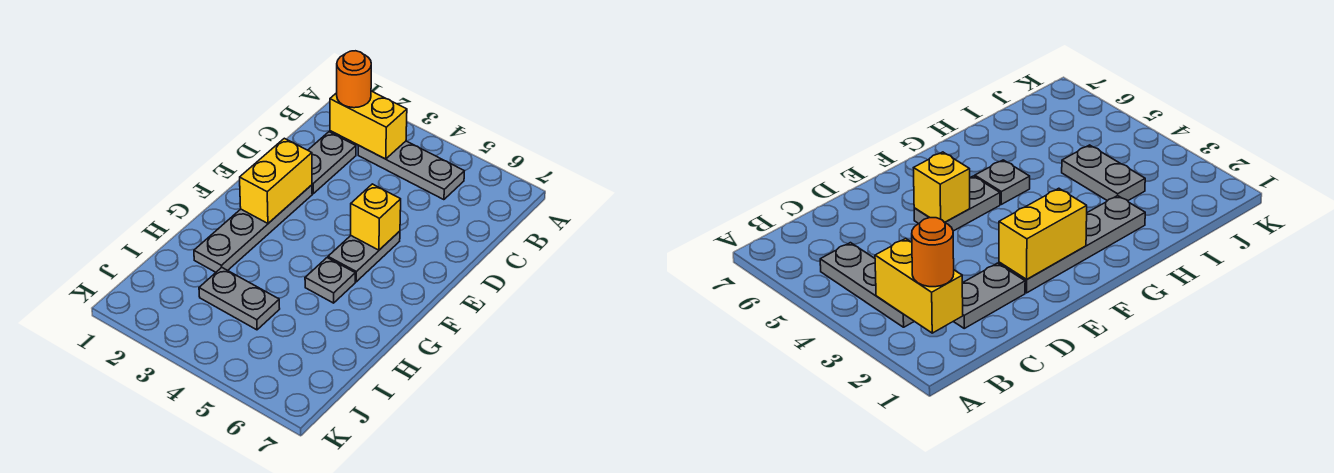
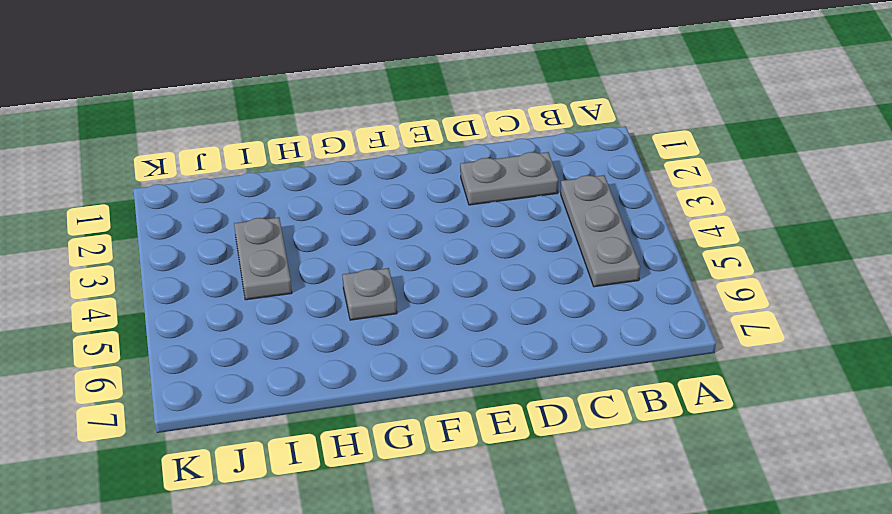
none -> grey 1x4 plate [194,185,312,272]
none -> grey 1x2 plate [328,231,400,282]

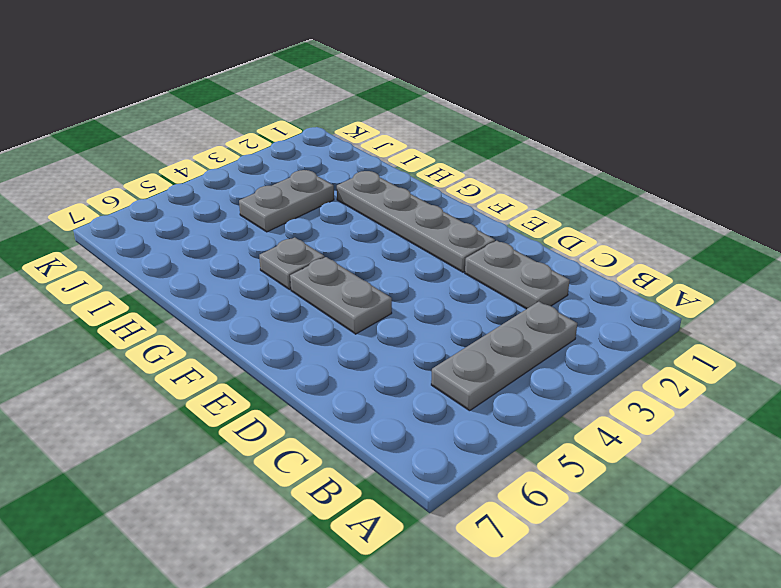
none -> yellow 1x2 brick [330,91,407,159]
none -> yellow 1x2 brick [240,138,312,223]

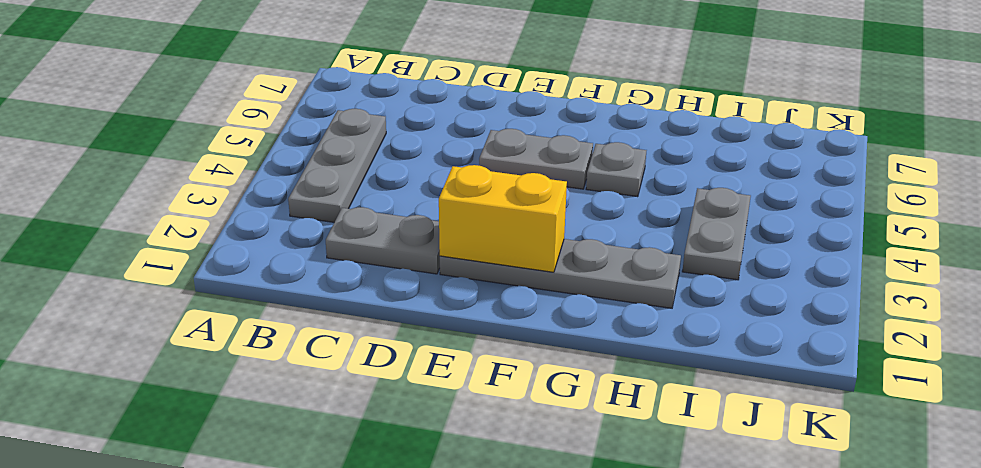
none -> yellow 1x2 brick [330,91,407,159]
none -> yellow 1x1 brick [351,184,401,250]

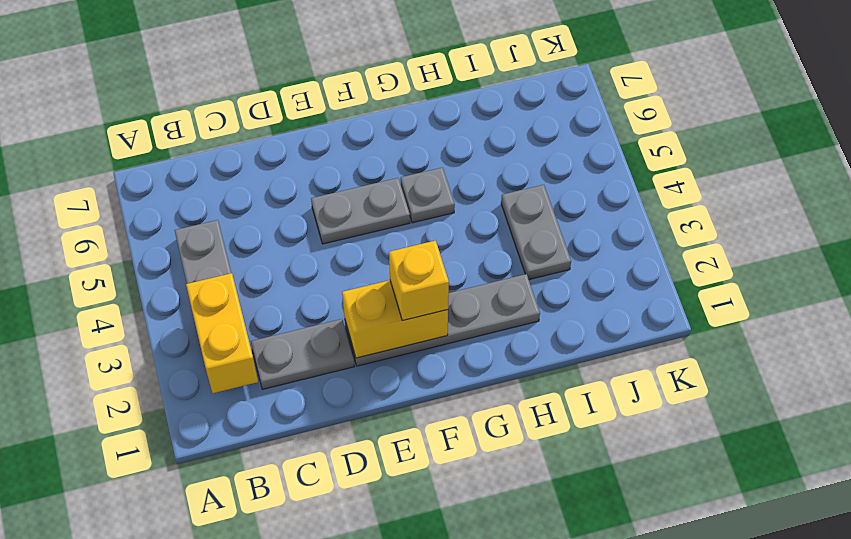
yellow 1x1 brick [389,241,449,321] -> yellow 1x1 brick moved to [351,184,401,250]
none -> orange 1x1 round brick [337,51,371,108]

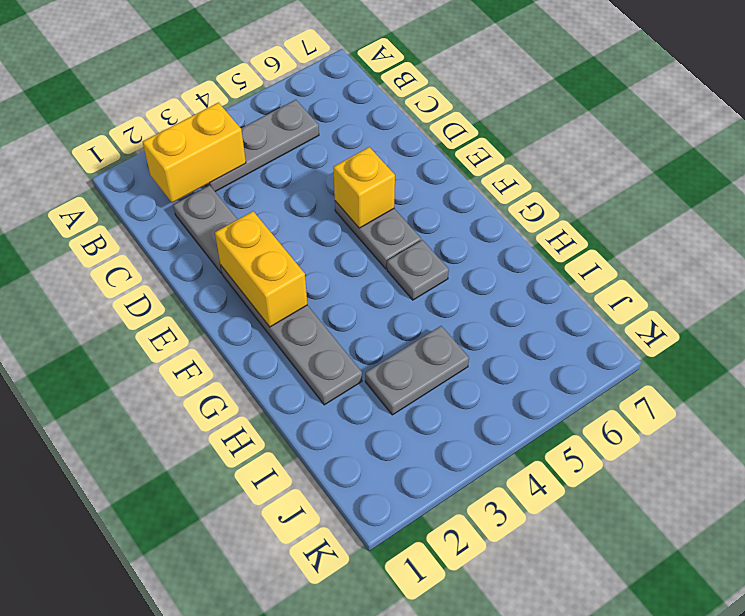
none -> orange 1x1 round brick [337,51,371,108]

